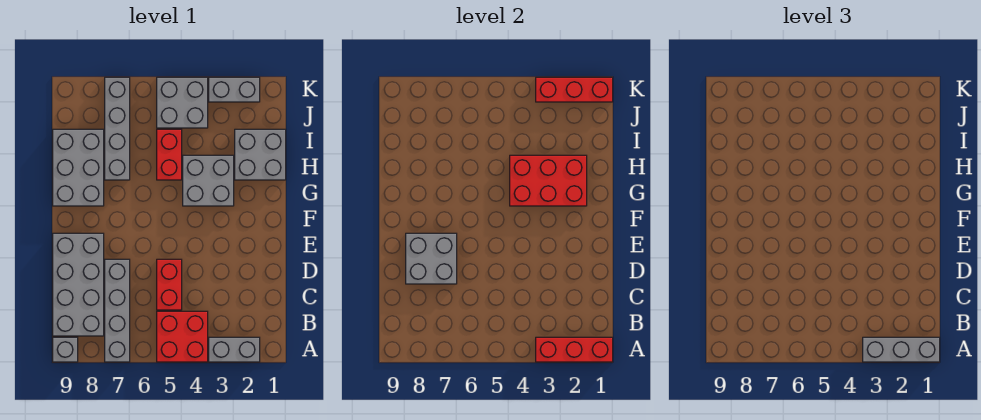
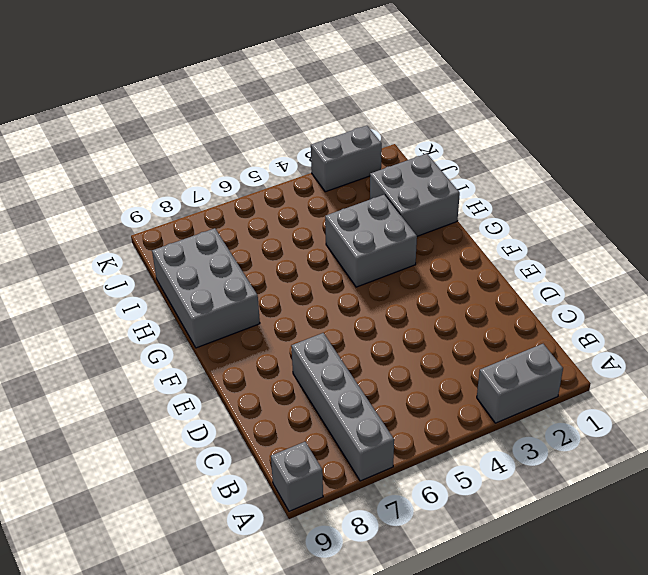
none -> red 2x2 brick [157,311,208,362]
none -> grey 2x4 brick [53,233,104,336]
none -> red 1x2 brick [157,259,182,310]

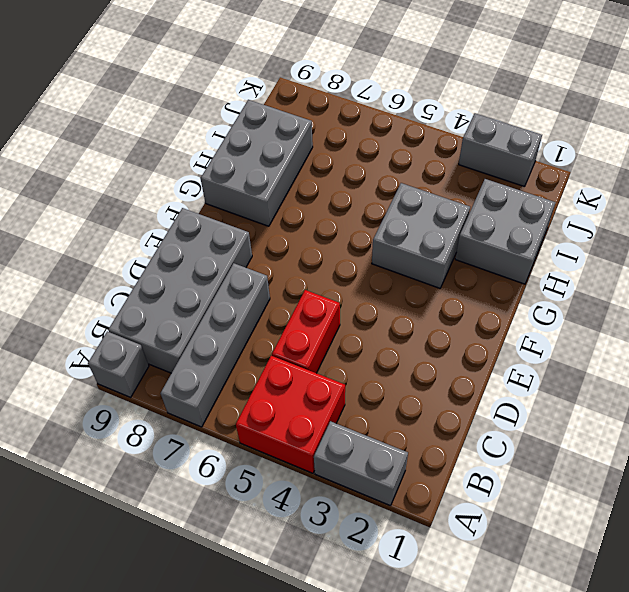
none -> red 1x2 brick [157,129,182,180]
none -> grey 1x4 brick [105,77,130,180]
none -> grey 2x2 brick [157,77,208,128]

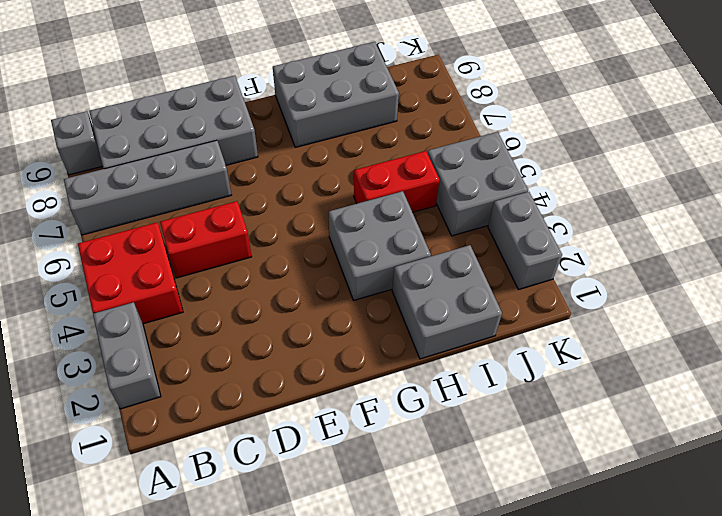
none -> grey 1x4 brick [105,77,130,180]
none -> red 1x3 brick [536,337,613,362]
none -> grey 2x2 brick [406,233,457,284]

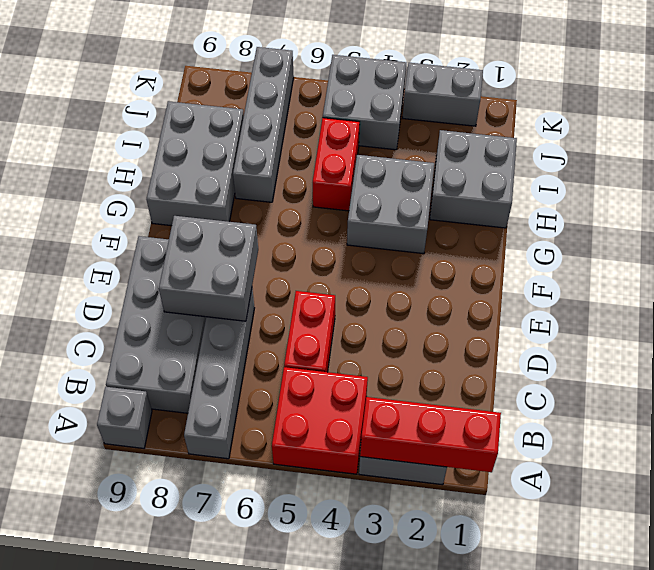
none -> red 2x3 brick [510,155,587,206]
none -> red 1x3 brick [536,77,613,102]
none -> grey 1x3 brick [863,337,940,362]

